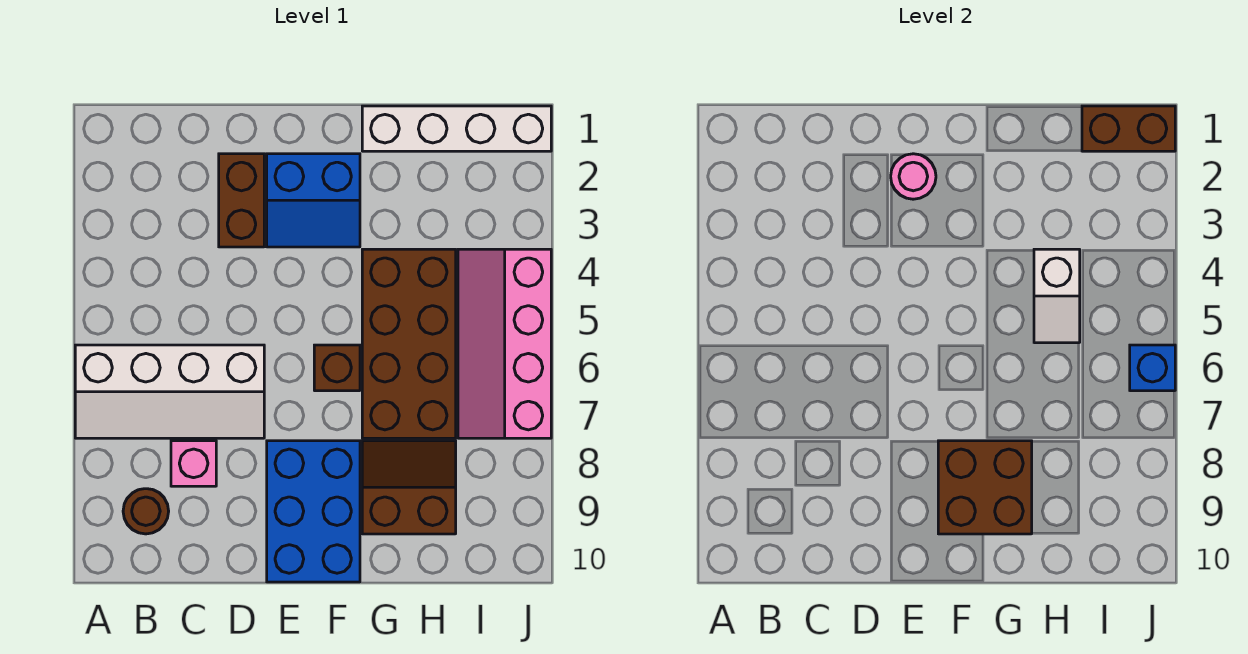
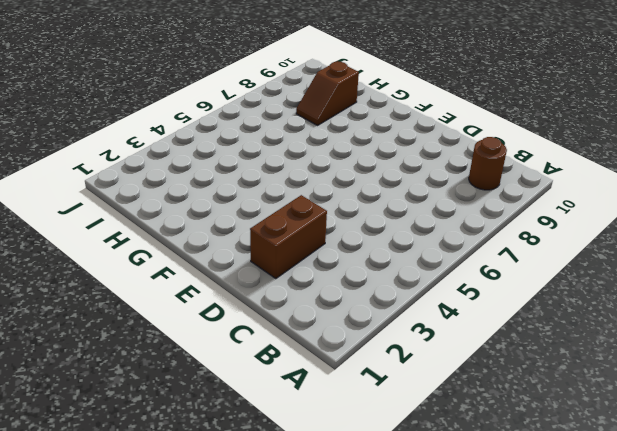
brown 1x2 slope [296,61,359,125] -> brown 2x2 slope [362,441,456,534]
none -> white 2x4 slope [75,345,264,438]
none -> pink 1x1 brick [171,441,216,486]
none -> blue 2x2 slope [267,154,360,247]

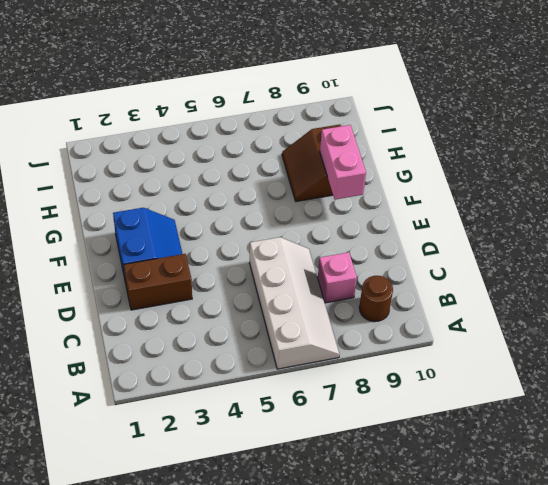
pink 1x2 brick [320,125,366,200] -> brown 2x2 brick [938,441,1032,534]
none -> blue 2x3 brick [267,441,360,582]
none -> brown 1x1 brick [314,345,360,391]
none -> white 1x4 brick [362,106,551,151]

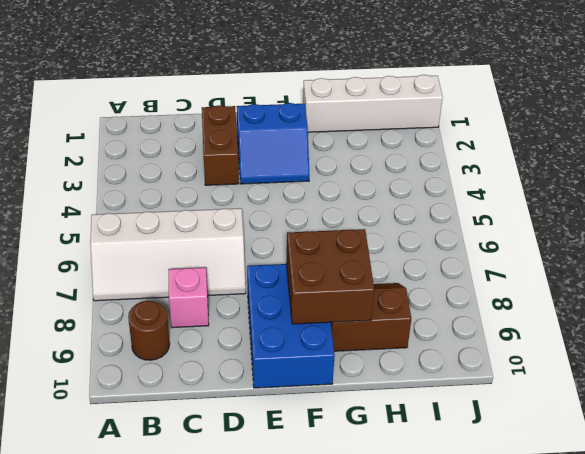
none -> brown 1x1 brick [314,345,360,391]
none -> brown 2x4 brick [362,249,456,438]
none -> pink 2x4 slope [458,249,551,438]

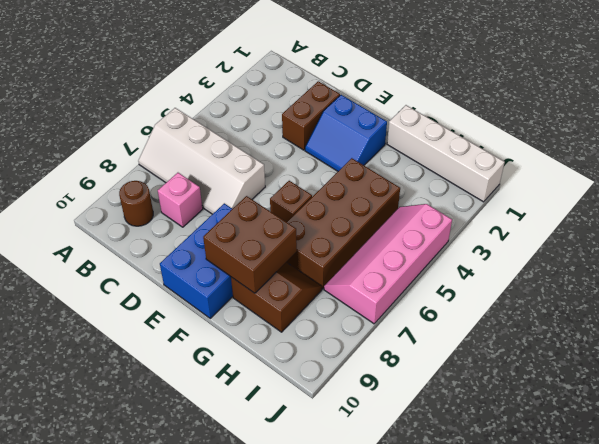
none -> pink 1x1 round brick [891,154,936,199]
none -> white 1x2 slope [1034,249,1080,343]
none -> brown 1x2 brick [1082,106,1175,151]

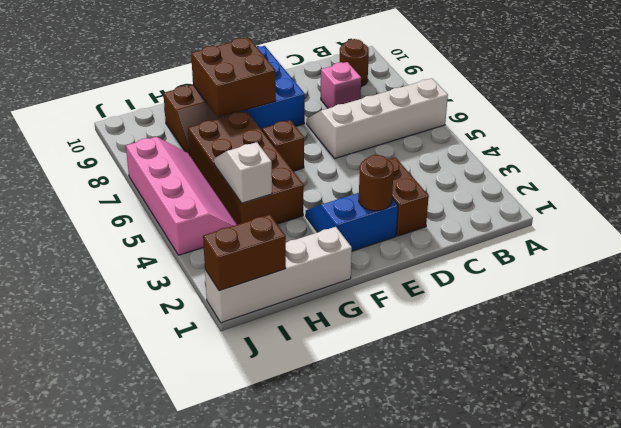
brown 1x1 round brick [359,155,394,211] -> pink 1x1 round brick [891,154,936,199]
none -> blue 1x1 brick [1130,345,1175,391]

